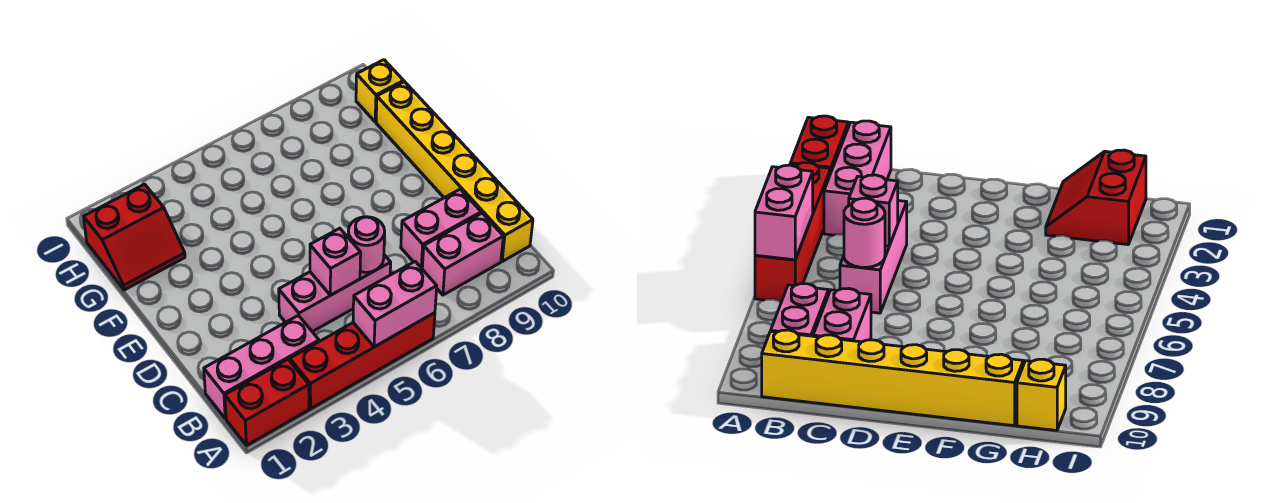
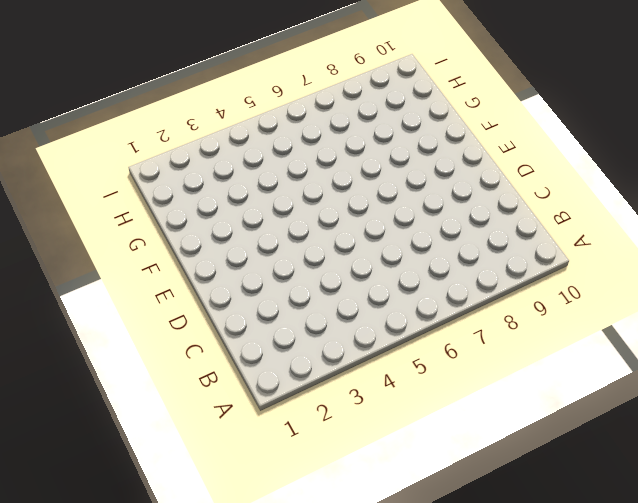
none -> red 1x2 brick [225,360,309,446]
none -> red 1x4 brick [290,313,435,409]
none -> pink 1x3 brick [204,315,319,418]

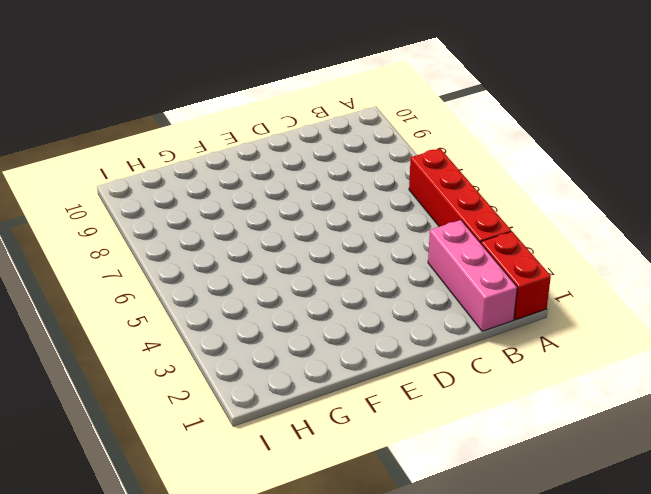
none -> pink 1x2 brick [422,213,503,295]
none -> yellow 1x6 brick [376,82,533,261]
none -> pink 1x3 brick [279,255,391,332]

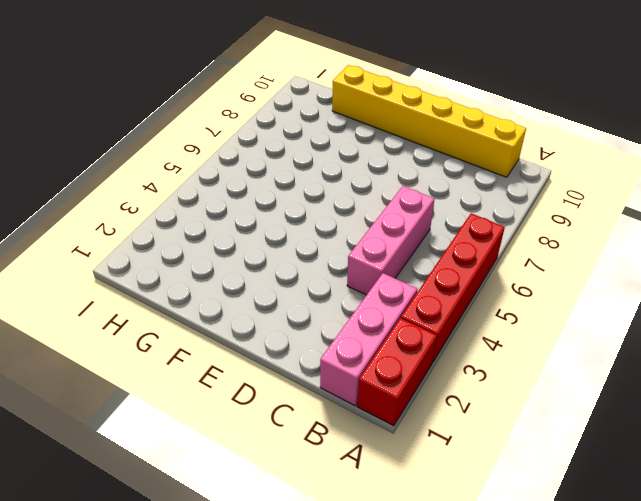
none -> pink 1x2 brick [422,213,503,295]
none -> pink 1x2 brick [401,189,481,268]
none -> red 2x2 slope [83,184,185,290]

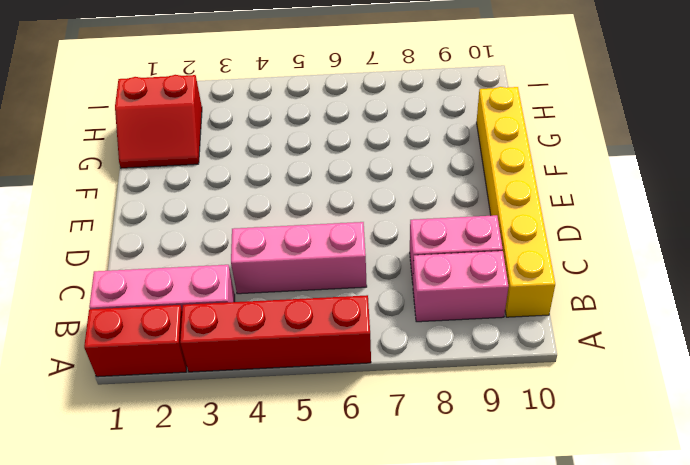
none -> yellow 1x1 brick [356,60,403,122]
none -> pink 1x2 brick [353,262,437,347]
none -> pink 1x1 brick [310,228,361,295]

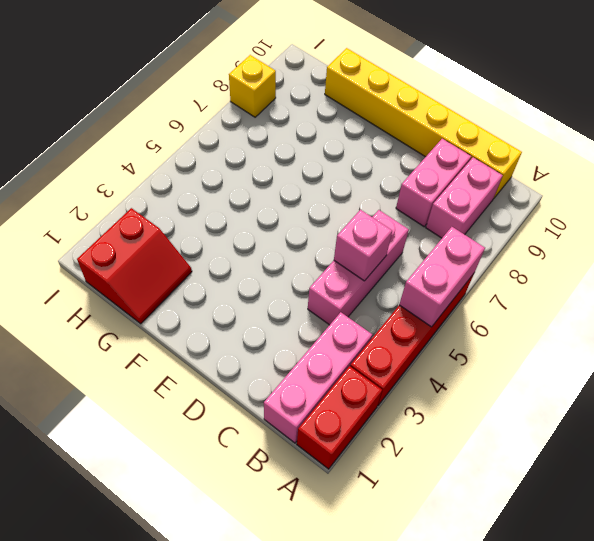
yellow 1x1 brick [229,55,276,117] -> yellow 1x1 brick moved to [356,60,403,122]
none -> pink 1x1 round brick [348,217,385,272]

